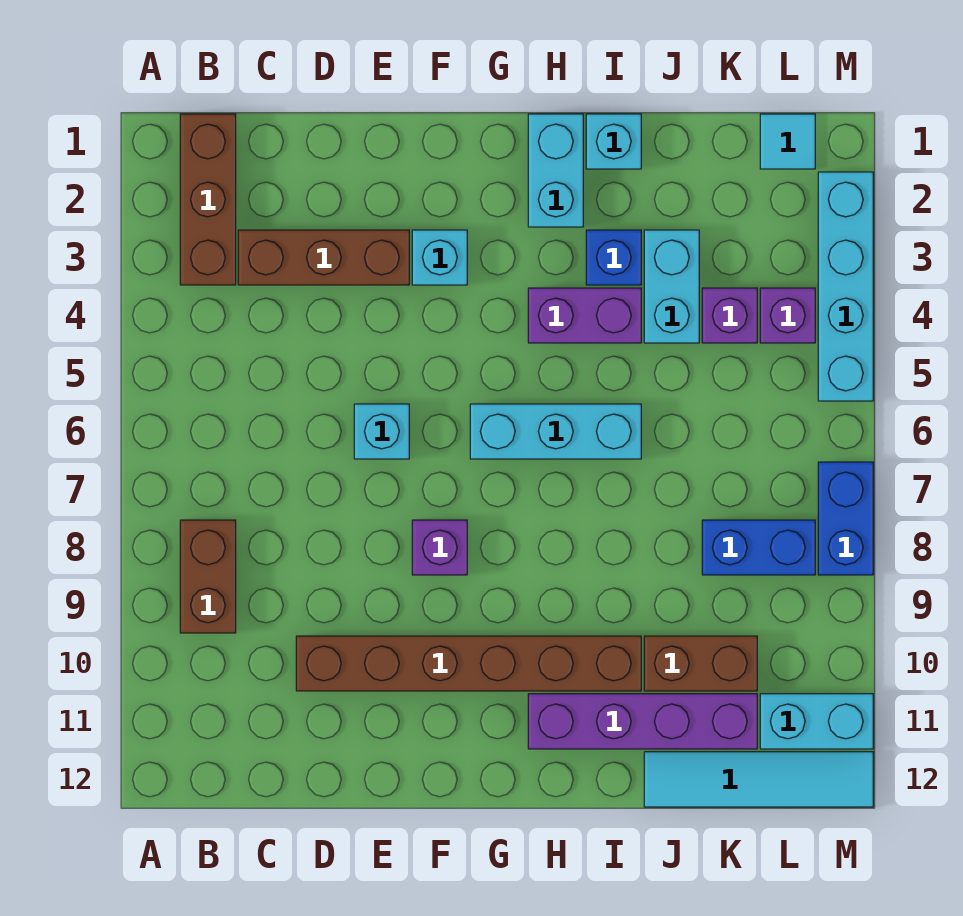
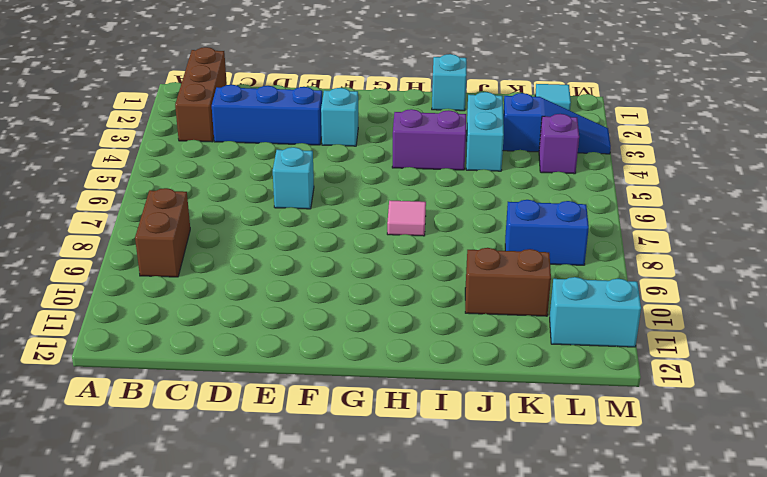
blue 1x3 brick [212,85,322,145] -> brown 1x3 brick [238,230,409,285]
pink 1x1 tile [387,201,426,236] -> none
blue 1x3 slope [503,93,611,154] -> cyan 1x4 brick [818,172,873,401]
none -> brown 1x6 brick [296,636,641,691]
none -> purple 1x1 brick [412,520,467,575]
none -> cyan 1x3 brick [470,404,641,459]

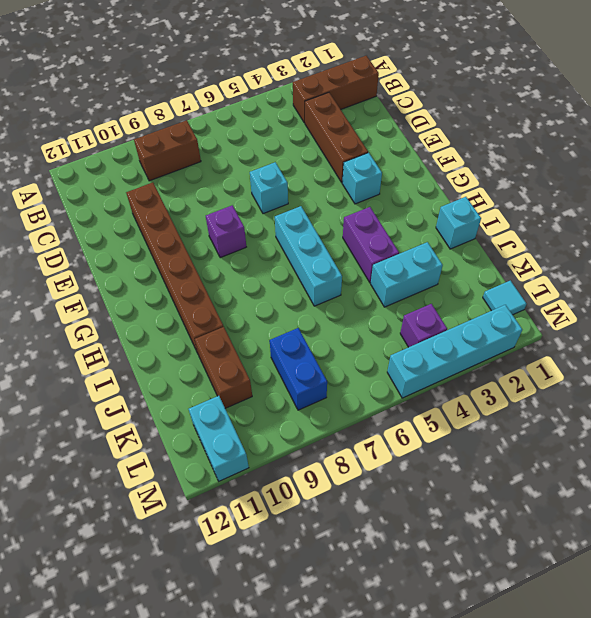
none -> cyan 1x2 brick [528,114,583,227]
none -> purple 1x4 brick [528,694,757,749]
none -> blue 1x1 brick [586,230,641,285]

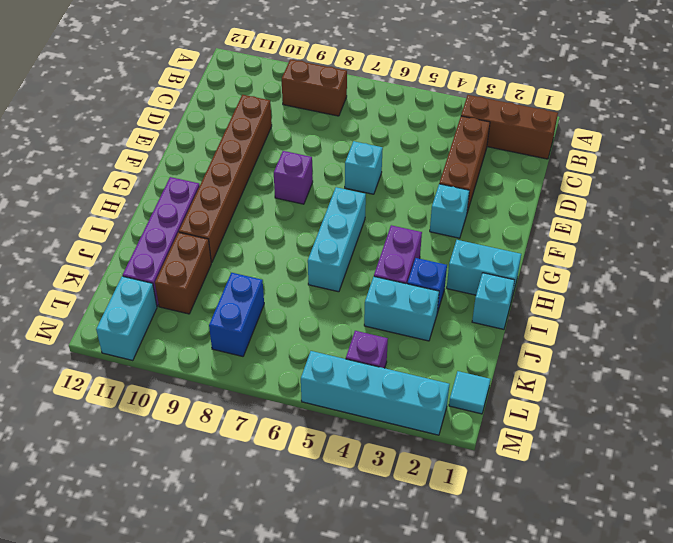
none -> cyan 1x4 tile [644,752,873,807]
none -> purple 1x1 brick [702,288,757,343]
none -> blue 1x2 brick [818,462,873,575]

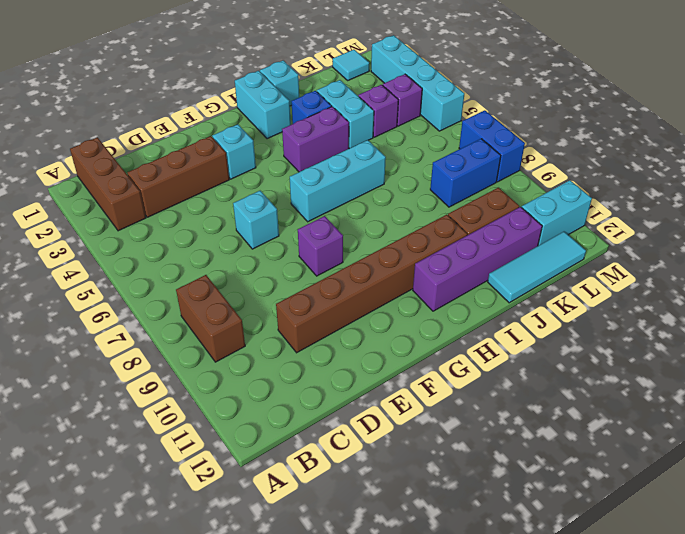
cyan 1x3 tile [488,232,586,303] -> cyan 1x4 tile [644,752,873,807]

